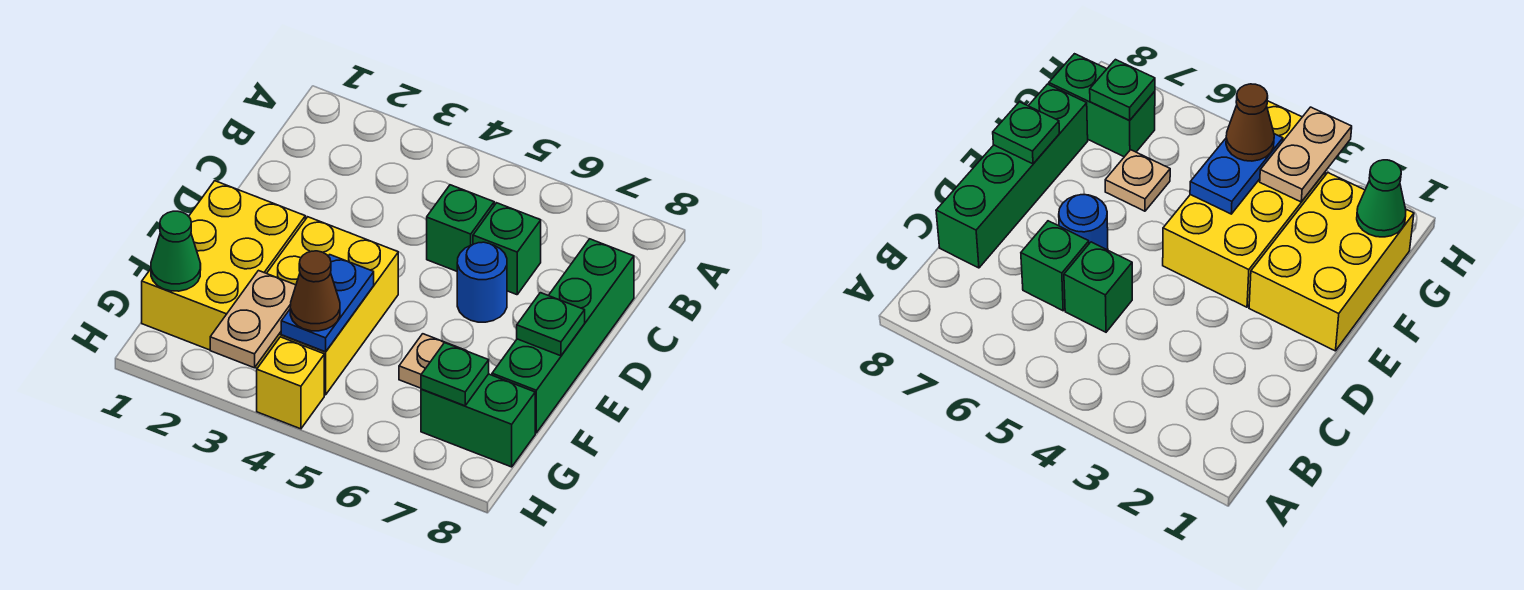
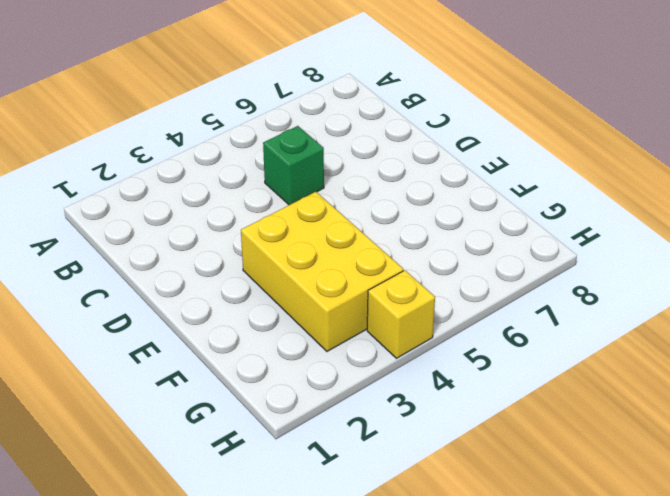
none -> green 1x1 brick [473,203,541,295]
none -> green 1x4 brick [492,239,634,433]
none -> blue 1x1 round brick [457,242,507,322]

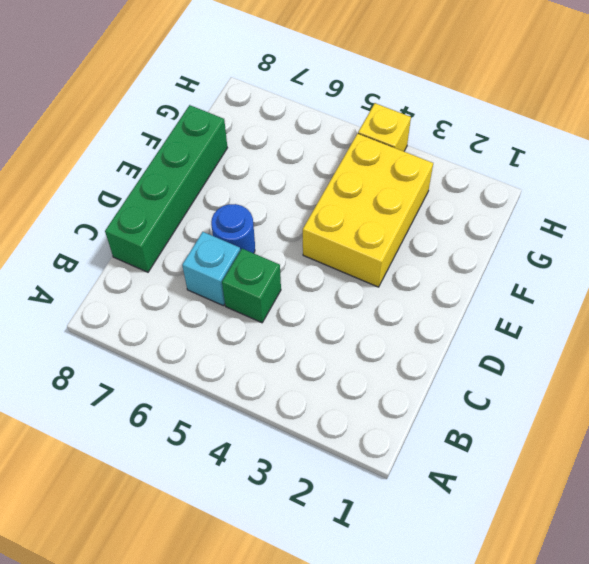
cyan 1x1 brick [182,232,240,306] -> green 1x1 brick [473,203,541,295]
none -> yellow 2x3 brick [142,181,305,350]
none -> tan 1x1 plate [399,334,466,388]
none -> green 1x2 brick [421,374,535,467]

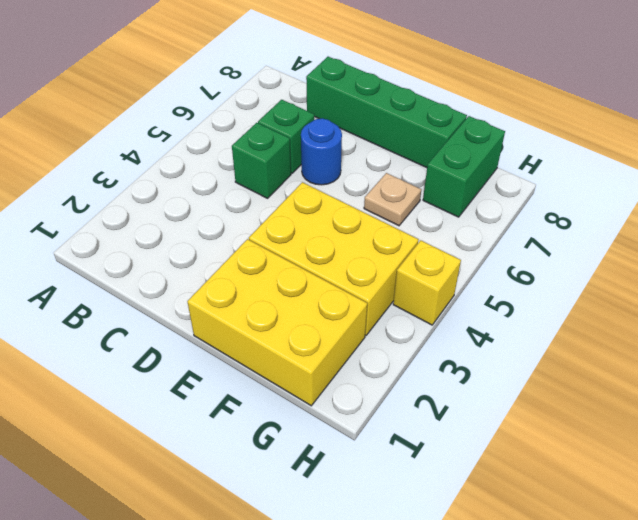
none -> green 1x1 plate [517,293,585,356]
none -> blue 1x2 plate [281,255,374,352]
none -> green 1x1 cone [151,211,201,291]

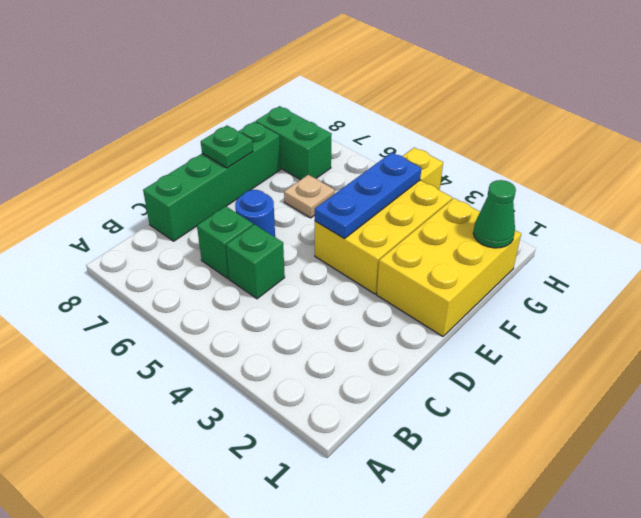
blue 1x3 plate [315,152,421,239] -> blue 1x2 plate [281,255,374,352]
none -> tan 1x2 plate [210,271,296,368]
none -> green 1x1 plate [421,343,489,406]
none -> brown 1x1 cone [290,251,340,331]

